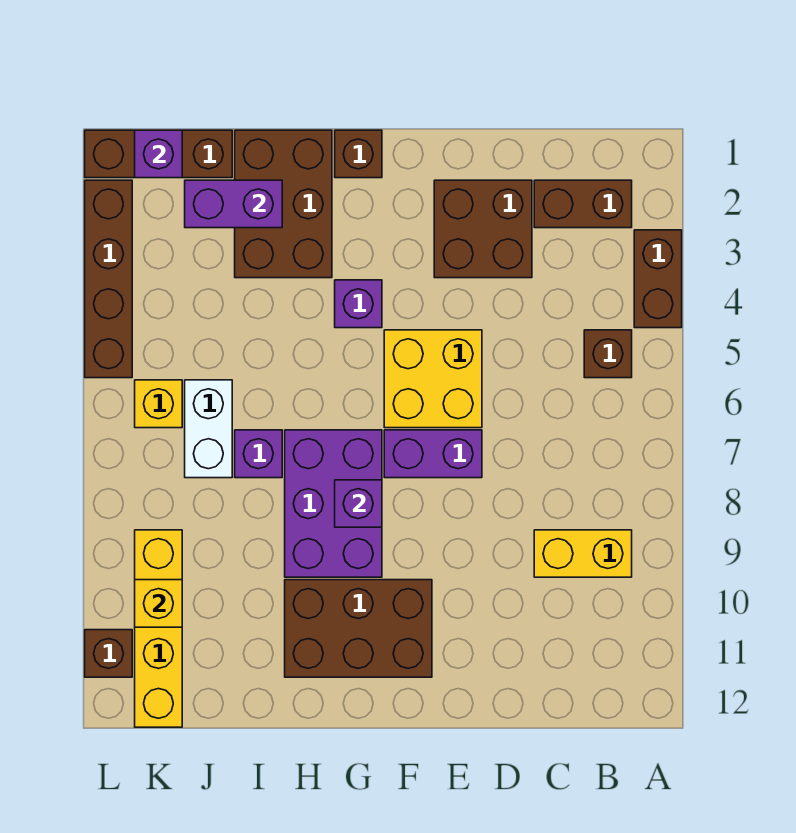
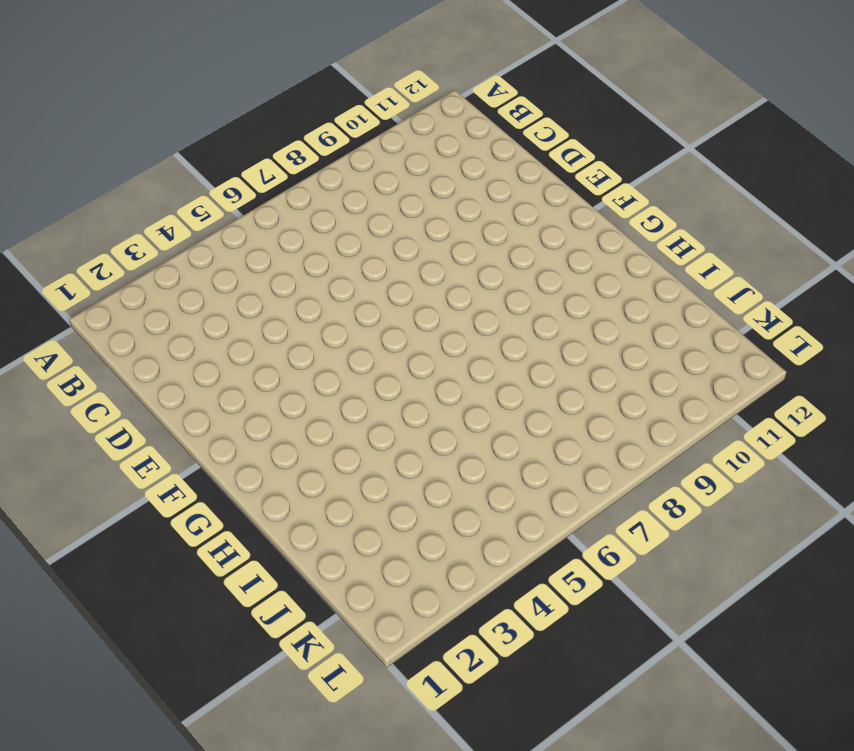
none -> brown 1x2 brick [634,230,682,328]
none -> brown 1x2 brick [534,180,632,228]
none -> brown 1x1 brick [584,330,632,378]

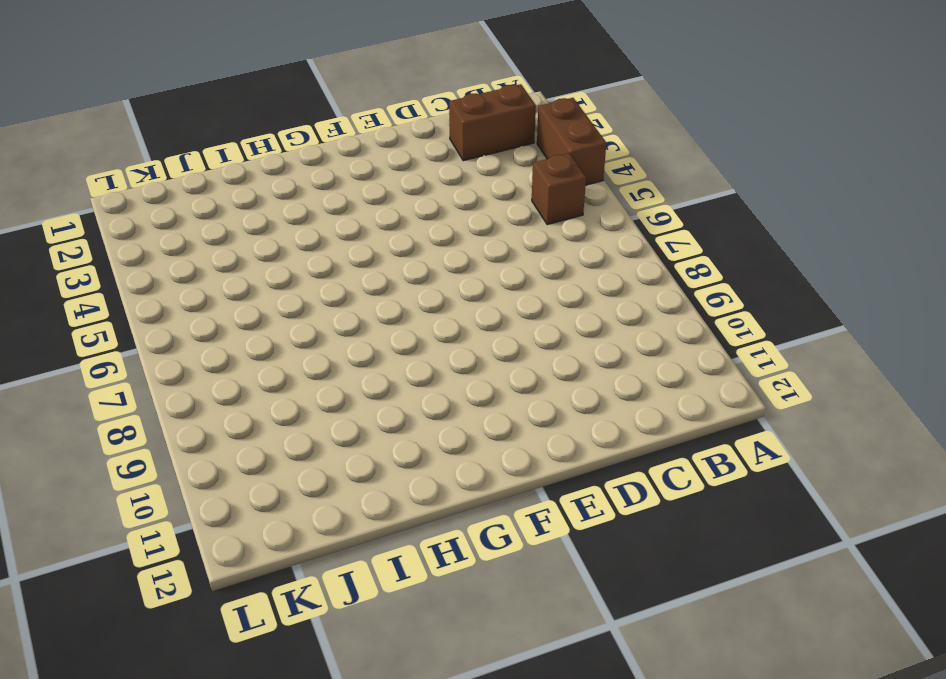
none -> yellow 1x2 brick [534,530,632,577]
none -> brown 2x2 brick [434,180,532,278]
none -> yellow 2x2 brick [384,330,482,428]

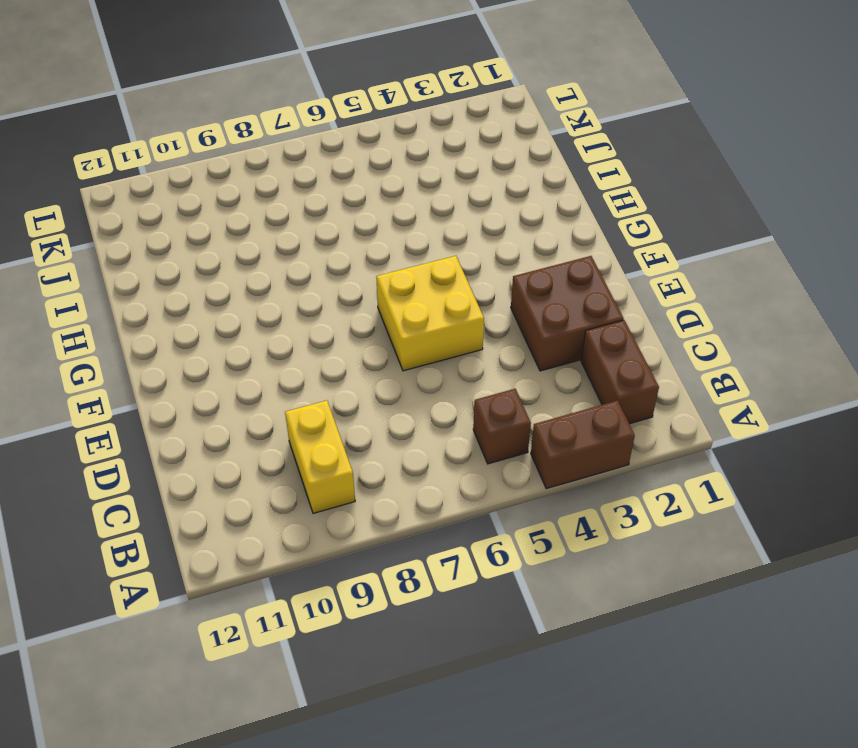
none -> purple 1x2 brick [384,430,482,478]
none -> brown 2x3 brick [285,580,432,677]
none -> brown 1x1 brick [335,130,382,178]

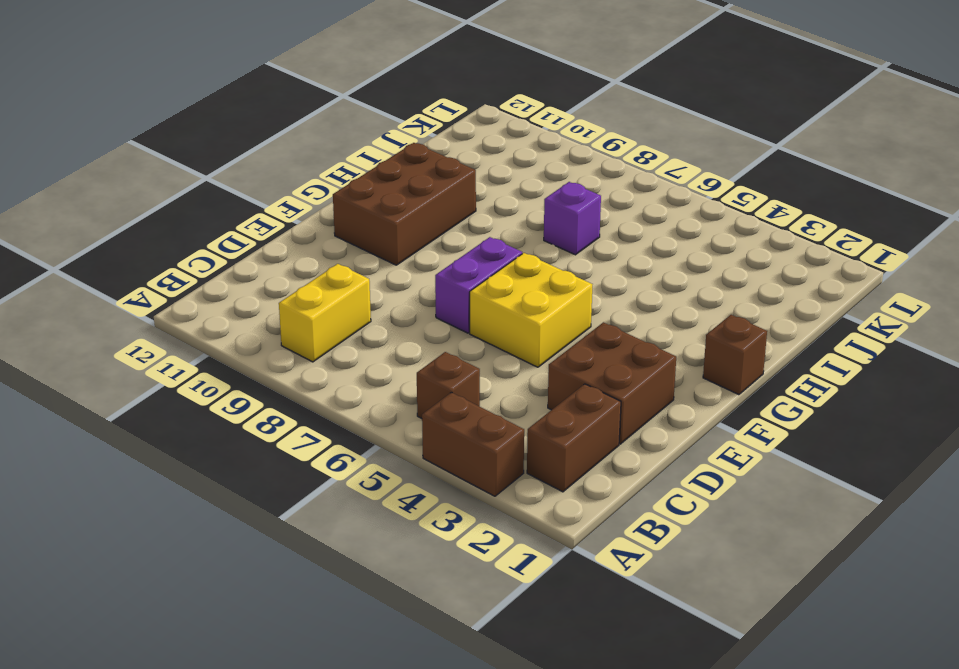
none -> purple 1x1 brick [335,280,382,328]
none -> purple 2x3 brick [285,430,382,577]
none -> brown 2x3 brick [235,130,332,278]

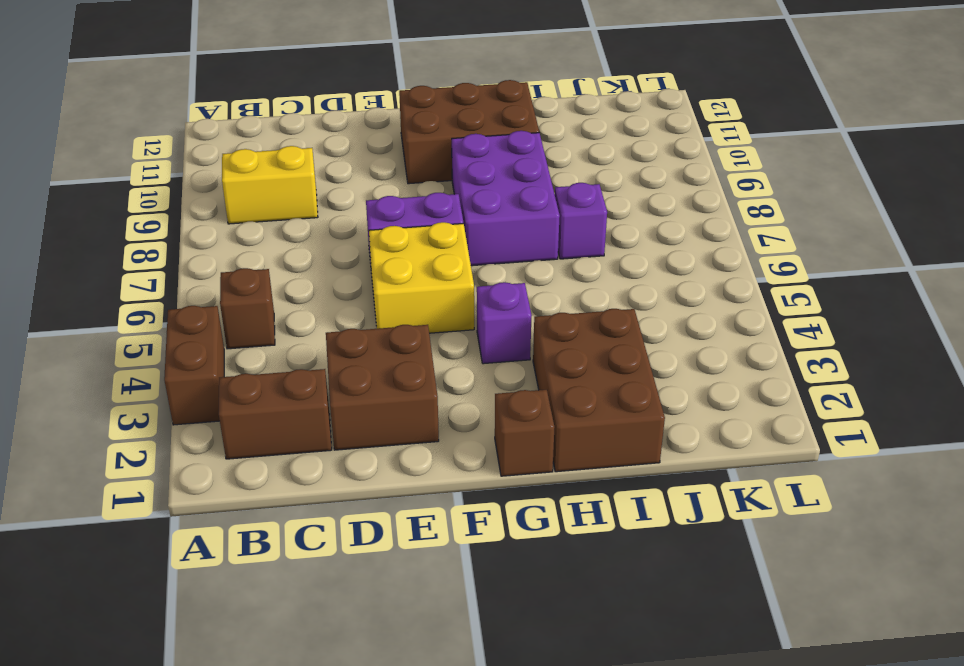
none -> brown 1x3 brick [85,130,232,178]
none -> white 1x2 brick [185,380,232,478]
none -> yellow 1x1 brick [135,380,182,428]

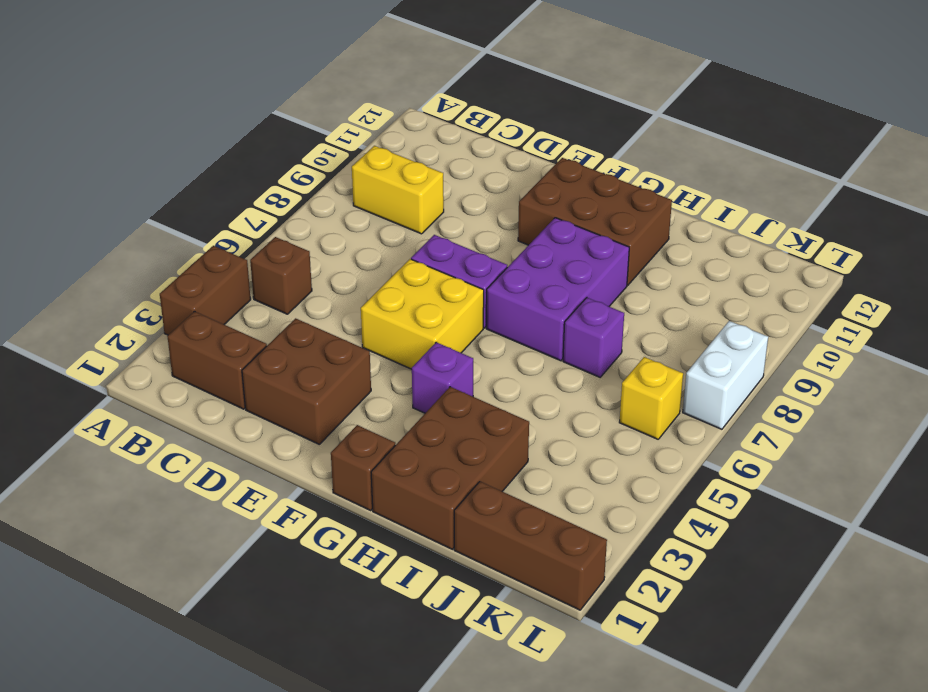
white 1x2 brick [683,321,768,429] -> white 1x2 brick moved to [185,380,232,478]
none -> yellow 1x4 brick [135,530,182,727]
none -> brown 1x4 brick [85,180,132,378]
none -> brown 1x1 brick [85,630,132,677]

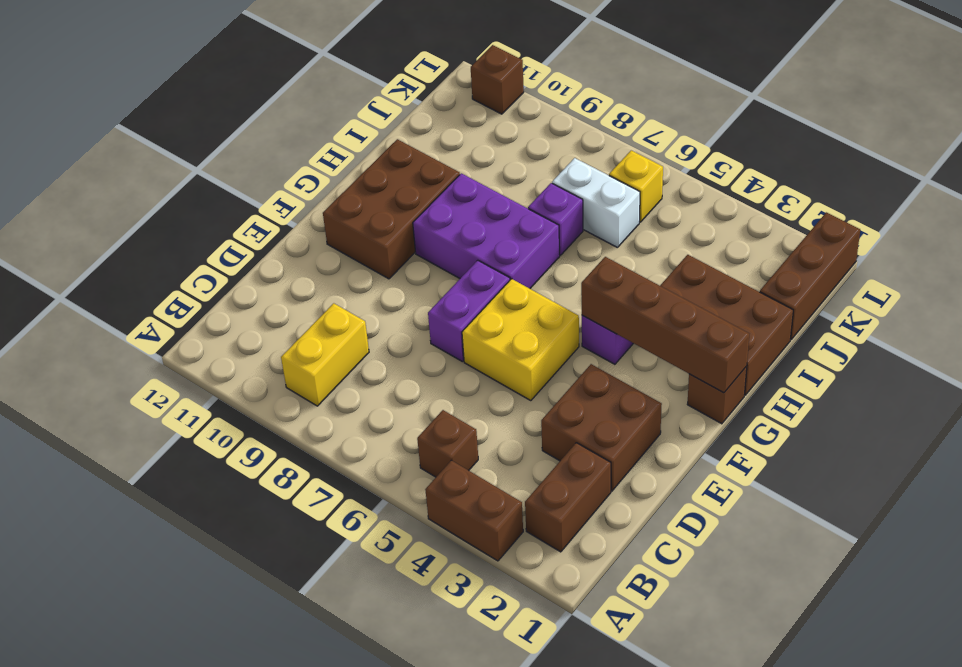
brown 1x4 brick [581,257,749,393] -> brown 1x4 brick moved to [85,180,132,378]
none -> yellow 1x4 brick [135,530,182,727]
none -> purple 1x1 brick [335,480,382,527]
none -> purple 1x2 brick [185,180,282,228]

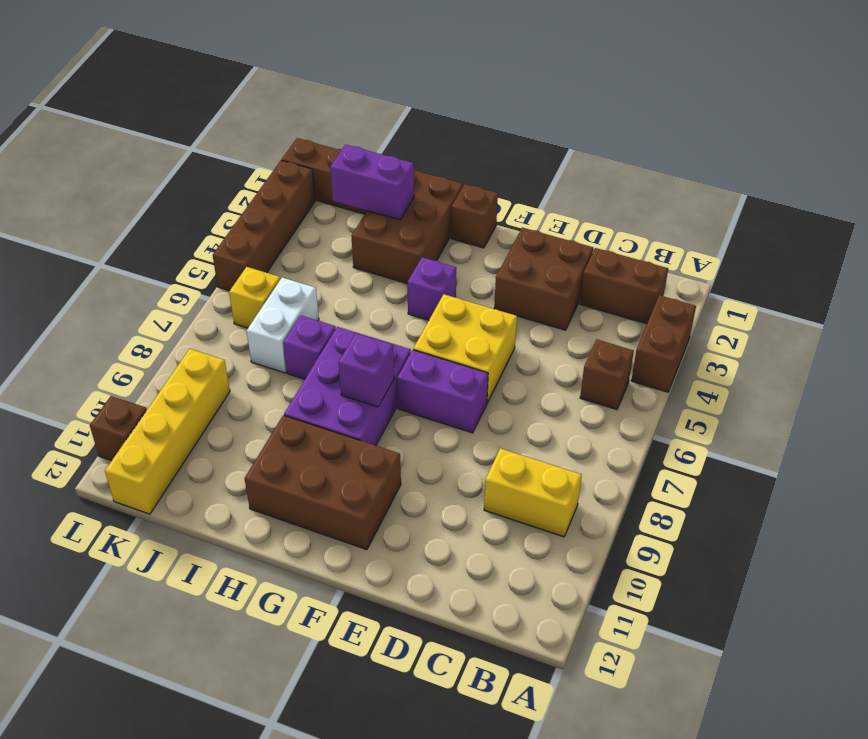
none -> purple 1x1 brick [135,130,182,178]
none -> yellow 1x1 brick [135,580,182,627]

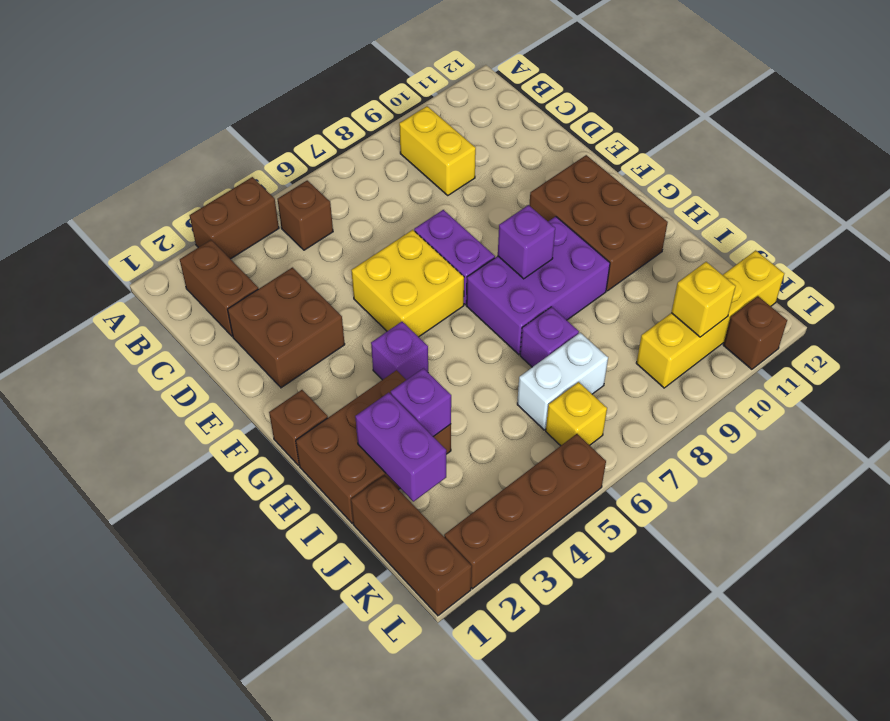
purple 1x1 brick [391,368,451,437] -> purple 1x1 brick moved to [135,130,182,178]

